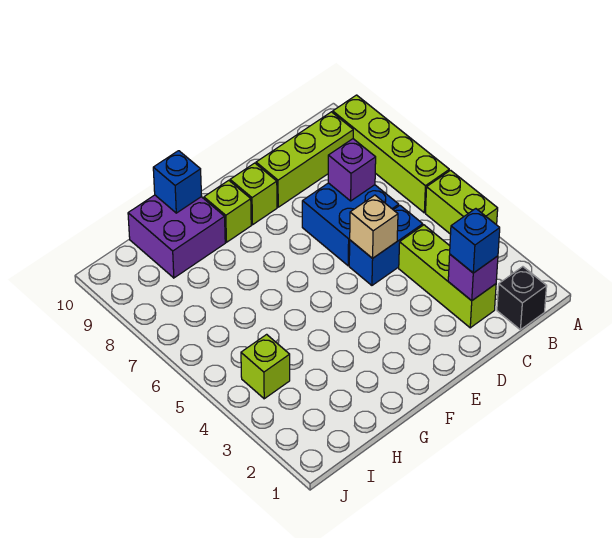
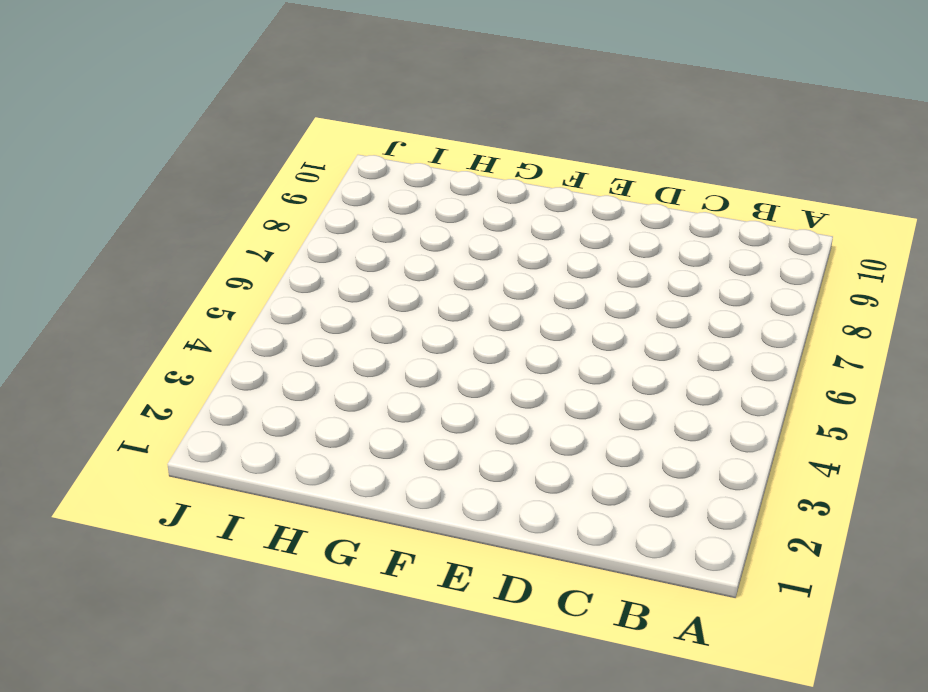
none -> lime 1x2 brick [426,170,498,234]
none -> lime 1x4 brick [333,95,449,213]
none -> black 1x1 brick [497,267,547,330]

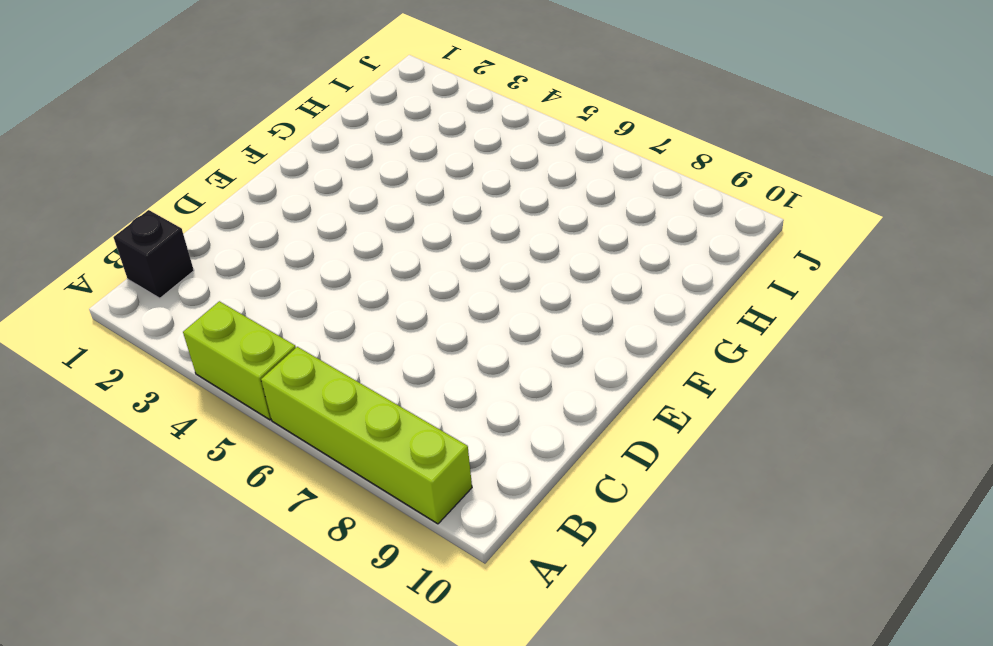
none -> lime 1x3 brick [256,112,353,207]
none -> lime 1x3 brick [399,225,496,328]
none -> blue 1x2 brick [349,205,423,285]

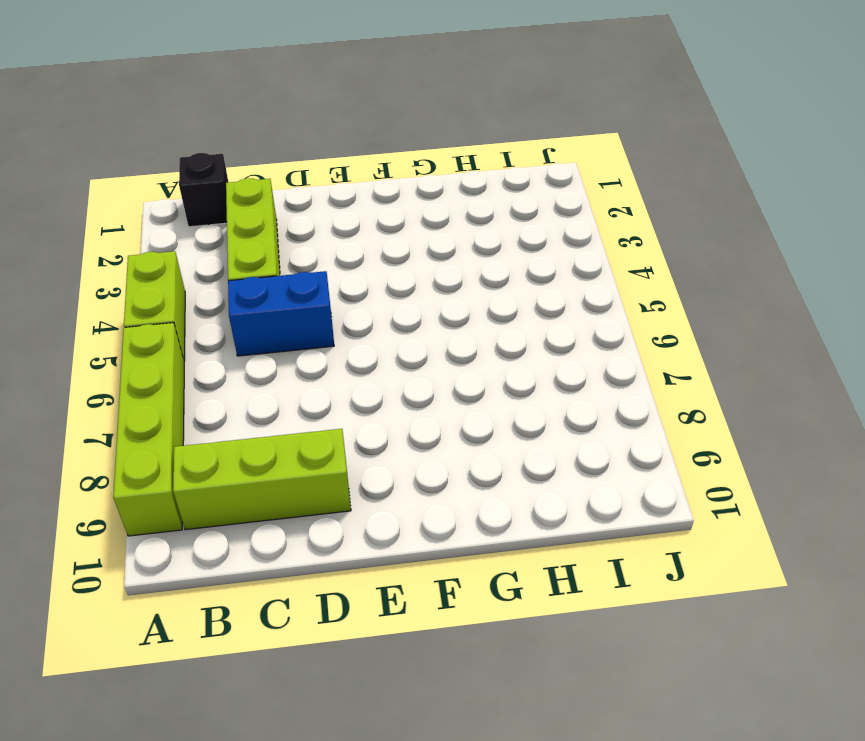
none -> blue 2x2 brick [302,183,399,266]
none -> lime 1x1 brick [230,163,277,225]
none -> lime 1x1 brick [204,180,251,242]

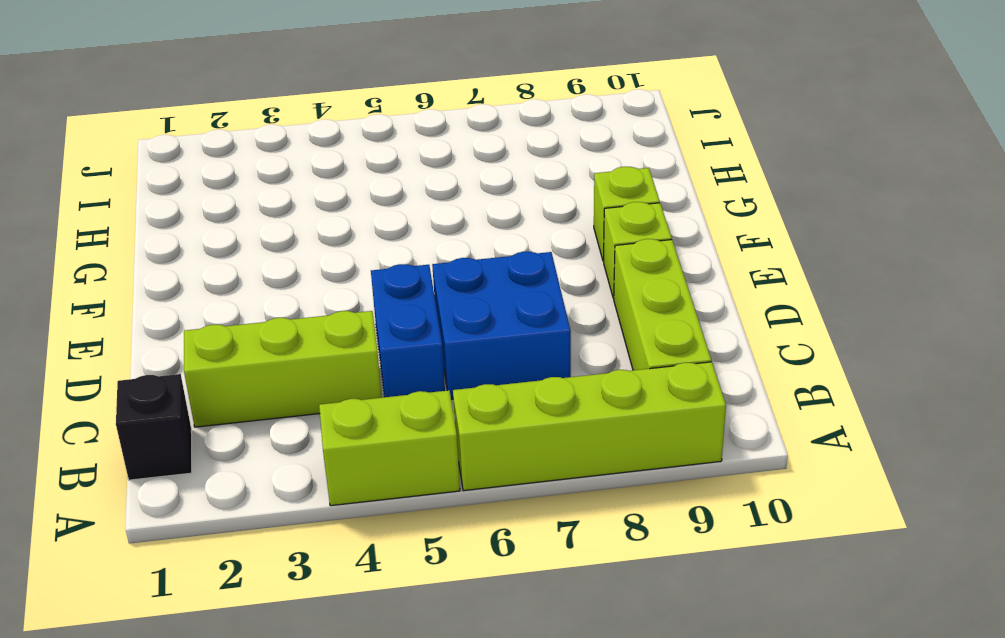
none -> purple 2x2 brick [128,195,225,278]
none -> lime 1x1 brick [241,334,290,399]
none -> purple 1x1 brick [448,255,498,301]

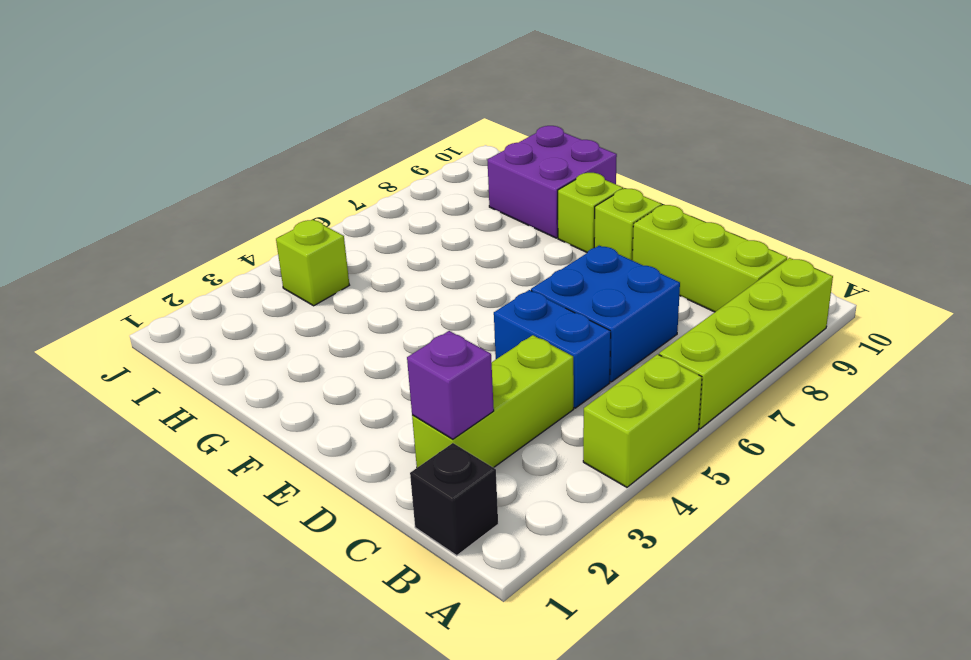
none -> purple 1x1 brick [328,139,376,201]
none -> tan 1x1 brick [350,195,398,258]
none -> blue 1x1 brick [153,151,202,213]

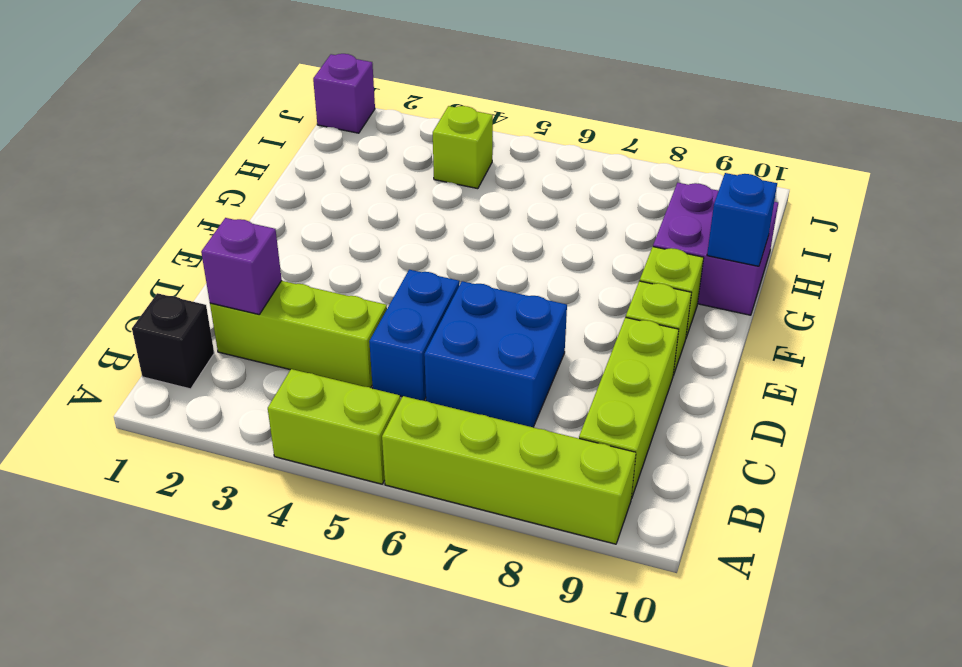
purple 1x1 brick [313,54,375,133] -> purple 1x1 brick moved to [328,139,376,201]
none -> tan 1x1 brick [350,195,398,258]
none -> blue 1x1 brick [450,209,500,273]

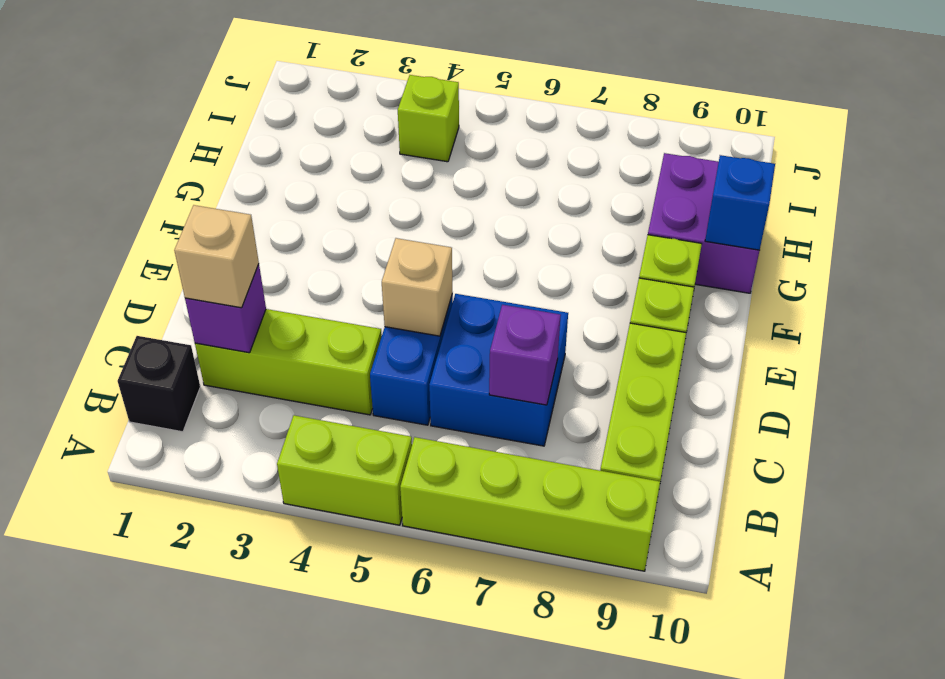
tan 1x1 brick [174,205,259,308] -> blue 1x1 brick [450,209,500,273]

